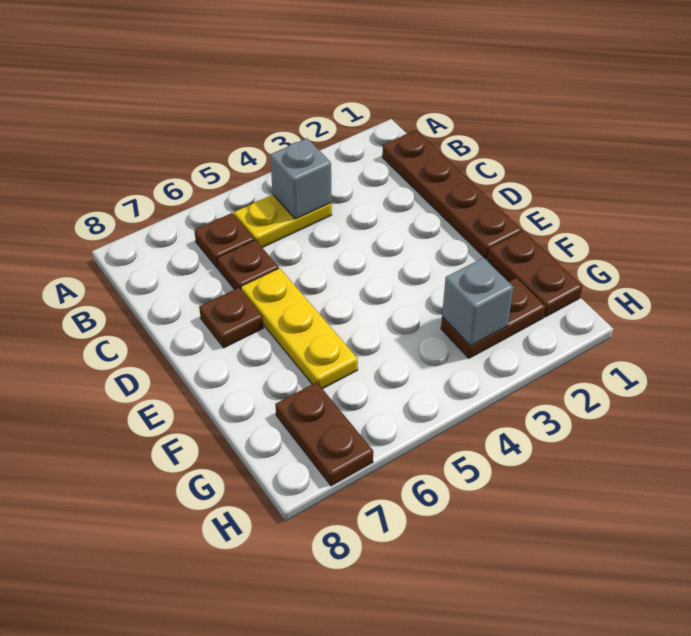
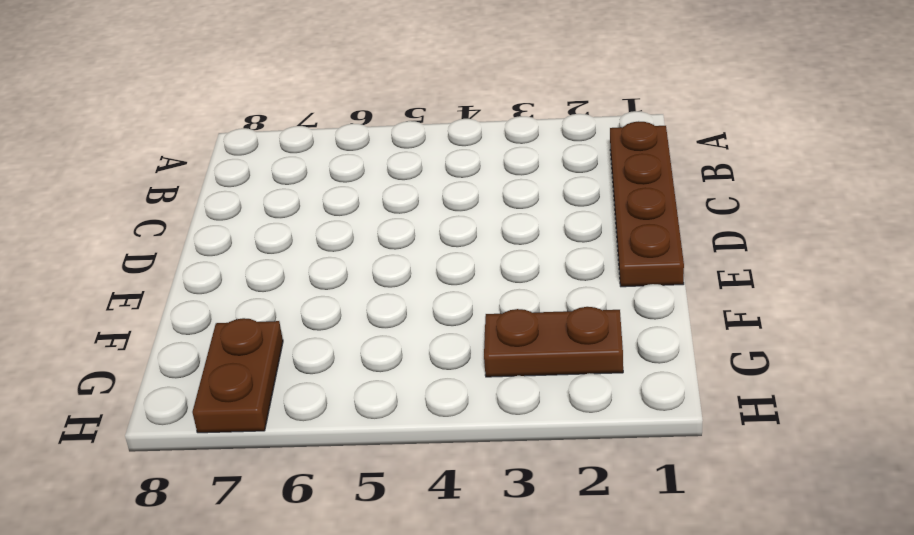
none -> yellow 1x2 plate [234,195,332,248]
none -> brown 1x1 plate [194,213,254,268]

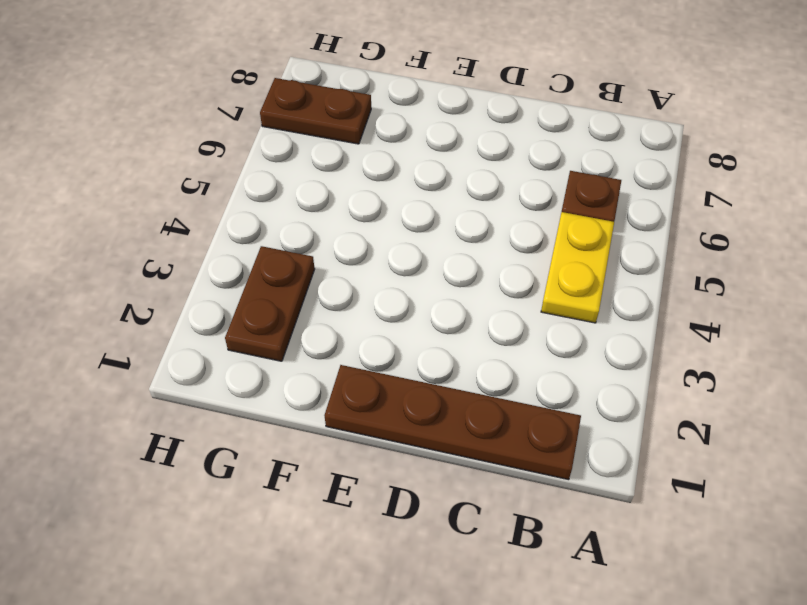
none -> brown 1x1 plate [217,240,279,289]
none -> yellow 1x3 plate [241,268,358,389]

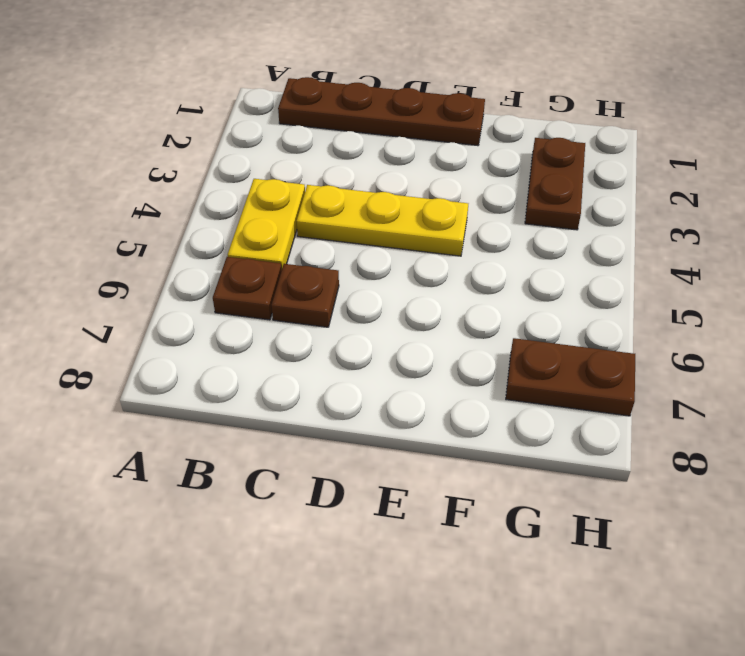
yellow 1x3 plate [296,185,468,256] -> yellow 1x3 plate moved to [241,268,358,389]
none -> brown 1x1 plate [199,288,263,348]
none -> brown 1x2 plate [487,231,583,317]

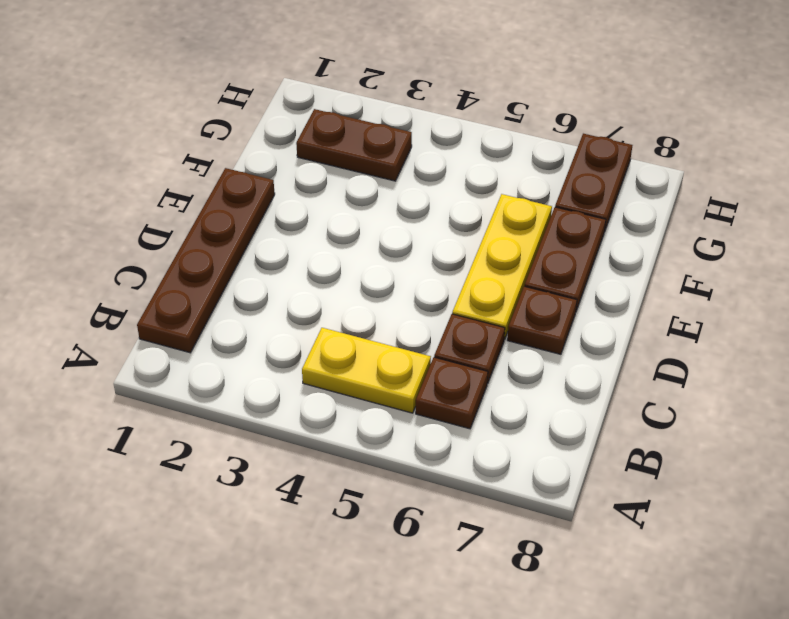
brown 1x2 plate [525,207,606,311] -> brown 1x2 plate moved to [487,231,583,317]
none -> grey 1x1 brick [270,138,332,219]
none -> grey 1x1 brick [442,258,514,346]

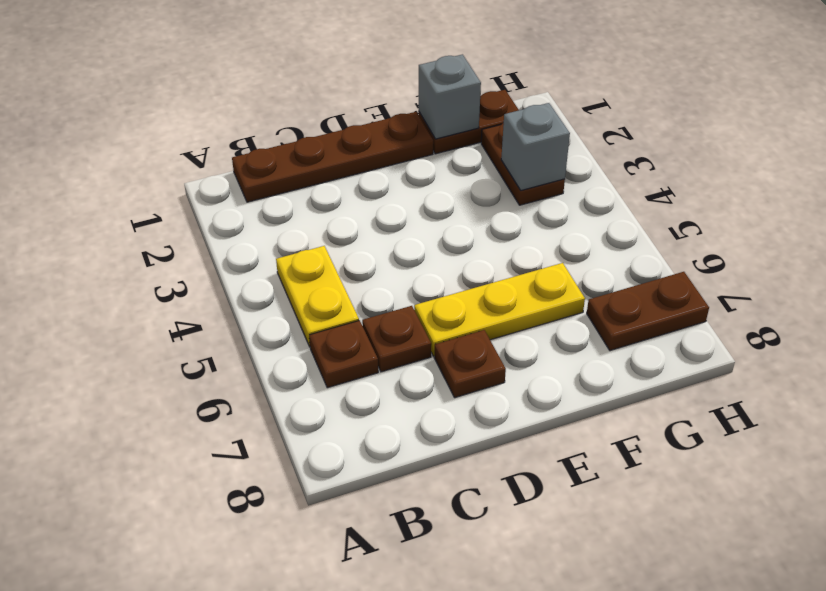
grey 1x1 brick [419,54,481,139] -> grey 1x1 brick moved to [270,138,332,219]

